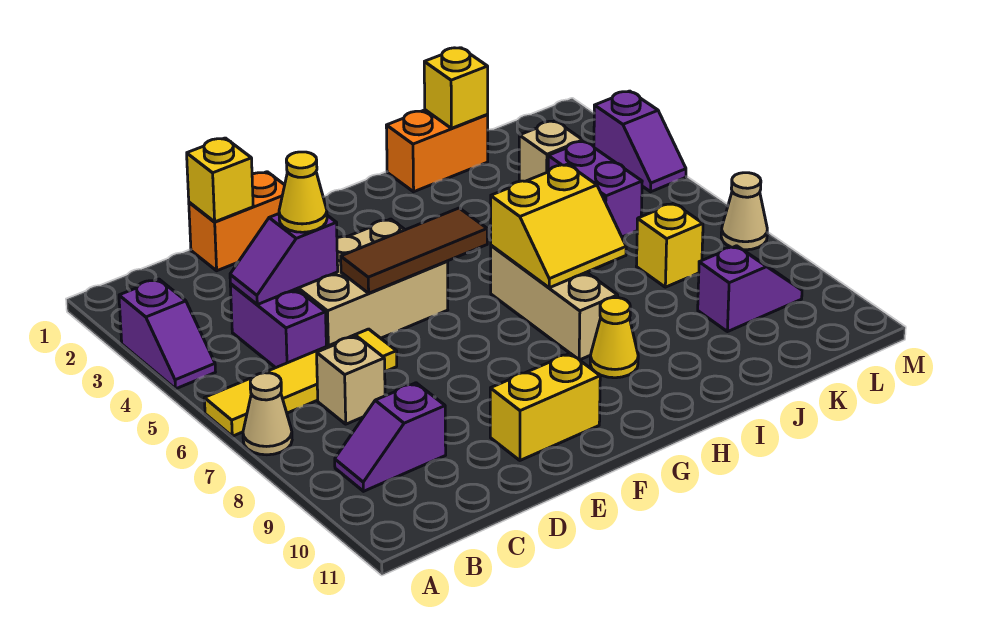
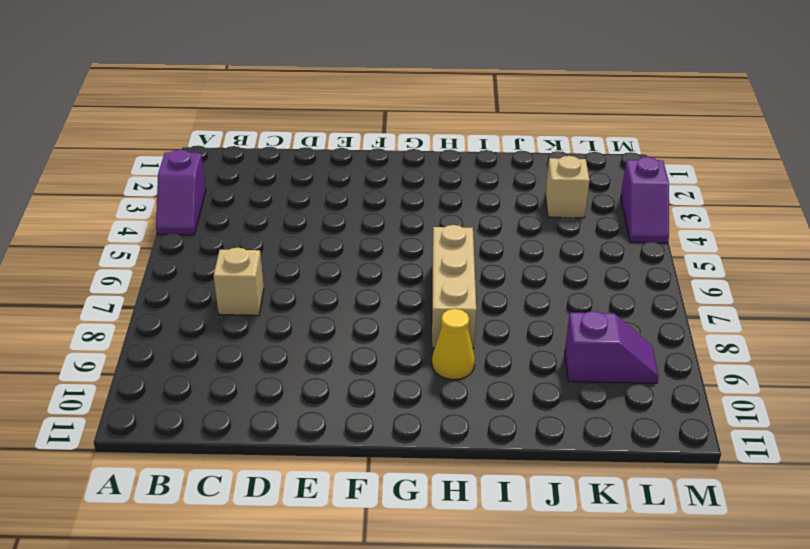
none -> yellow 1x4 tile [204,329,397,436]
none -> tan 1x1 cone [243,373,292,455]
none -> purple 1x2 slope [335,383,446,491]

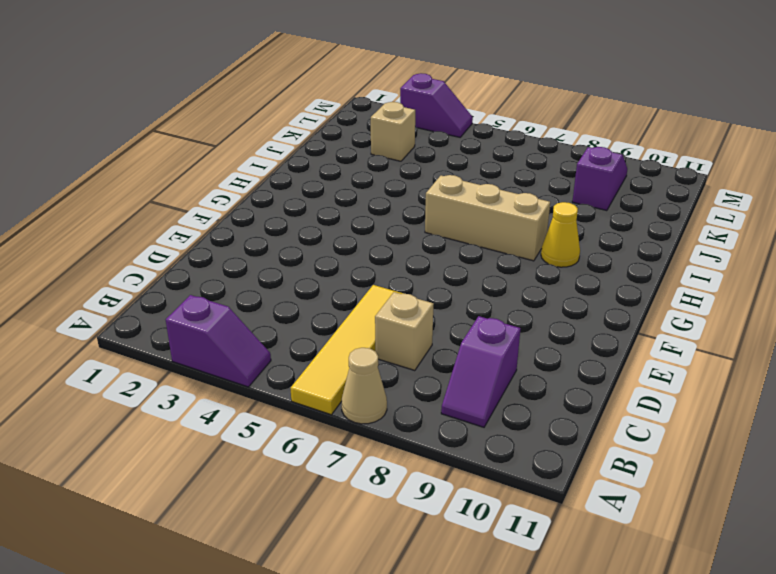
none -> purple 1x2 brick [230,284,326,368]
none -> orange 1x2 brick [189,172,285,271]
none -> tan 2x3 brick [297,219,448,346]

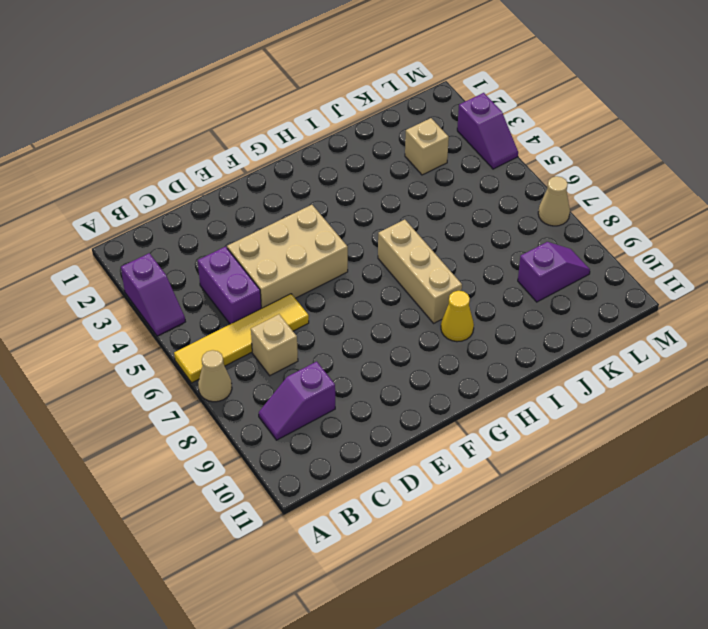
none -> orange 1x2 brick [189,172,285,271]
none -> yellow 1x2 brick [490,353,600,460]
none -> orange 1x2 brick [386,110,488,192]

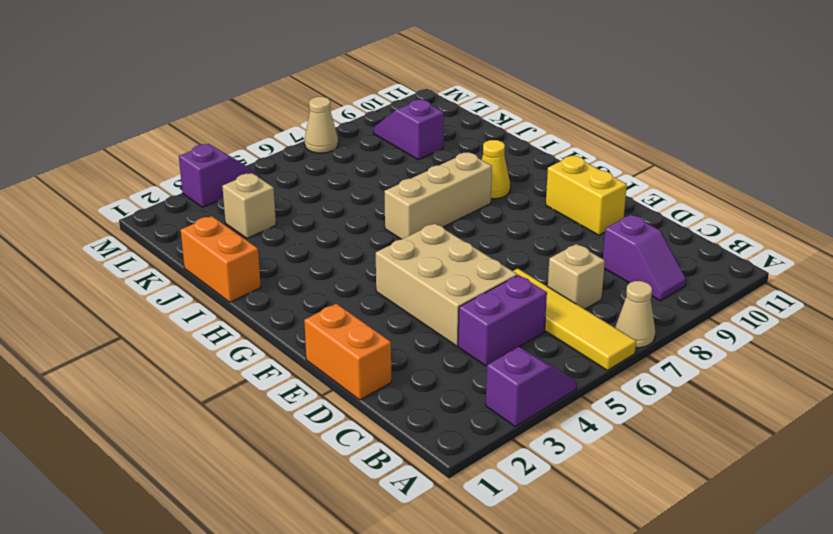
none -> purple 1x2 brick [548,141,642,237]
none -> yellow 1x1 brick [636,203,703,287]
none -> purple 1x2 slope [230,214,338,305]

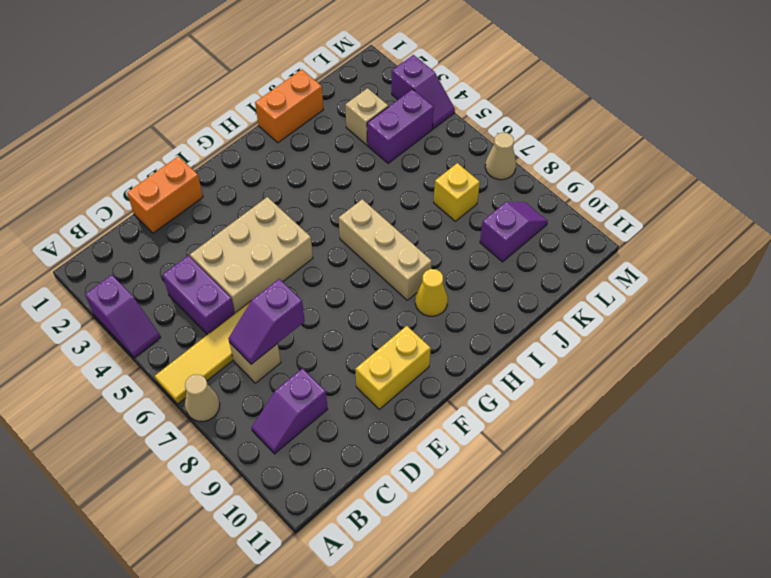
purple 1x2 slope [228,279,305,364] -> purple 1x2 slope moved to [230,214,338,305]
purple 1x2 brick [367,89,434,163] -> purple 1x2 brick turned to [548,141,642,237]
none -> yellow 1x1 brick [187,138,253,222]
none -> brown 1x3 tile [341,208,487,293]
none -> yellow 2x2 slope [491,164,626,288]

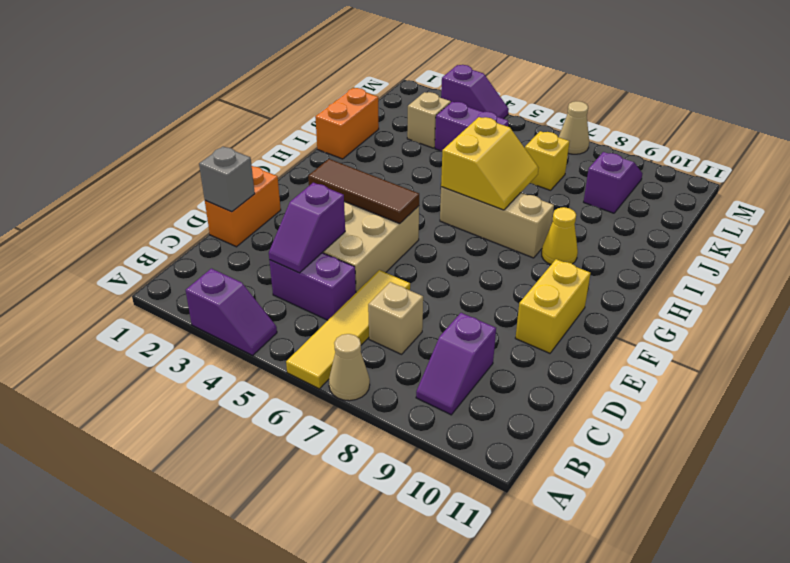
grey 1x1 brick [199,147,255,212] -> yellow 1x1 brick [187,138,253,222]
brown 1x3 tile [308,159,419,224] -> brown 1x3 tile turned to [341,208,487,293]
none -> yellow 1x1 brick [424,48,488,128]
none -> yellow 1x1 cone [279,152,327,232]

